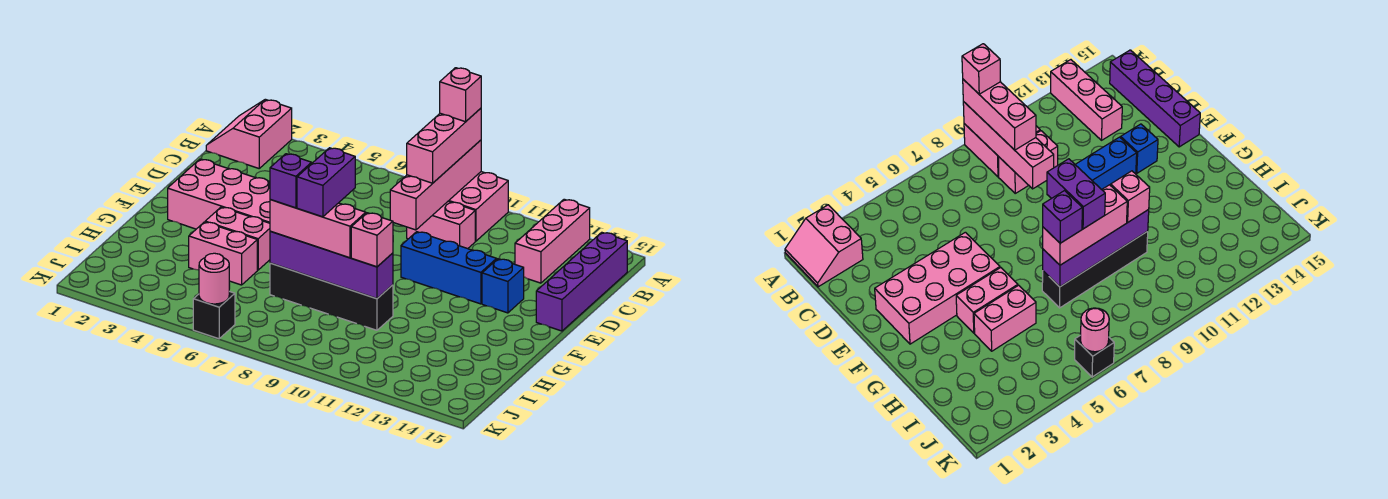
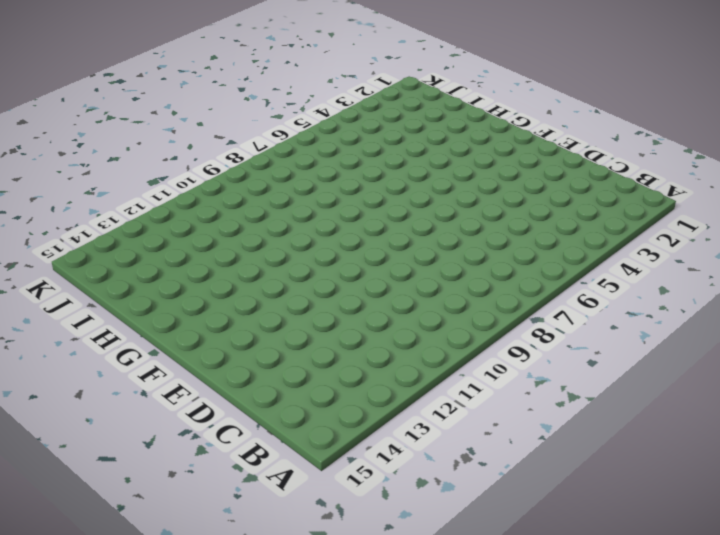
none -> pink 2x2 slope [206,99,292,168]
none -> pink 2x2 brick [449,172,508,241]
none -> pink 1x3 brick [515,199,590,283]

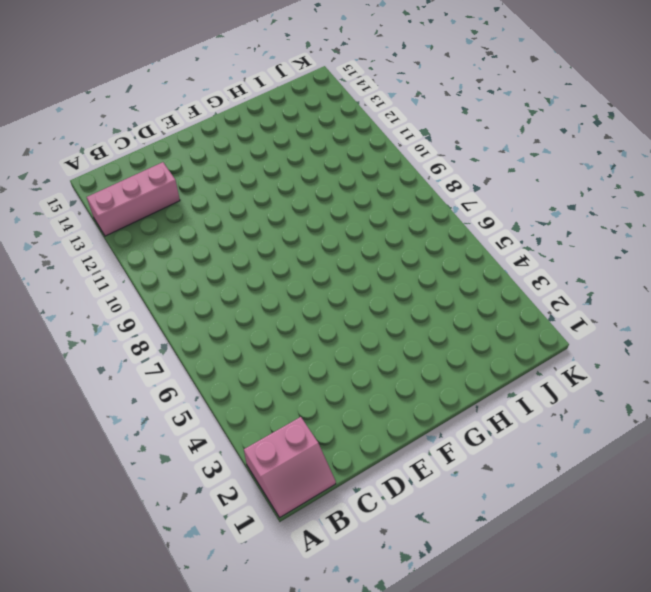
none -> pink 2x2 brick [449,172,508,241]
none -> purple 1x4 brick [536,232,627,331]
none -> pink 1x2 brick [407,201,475,249]

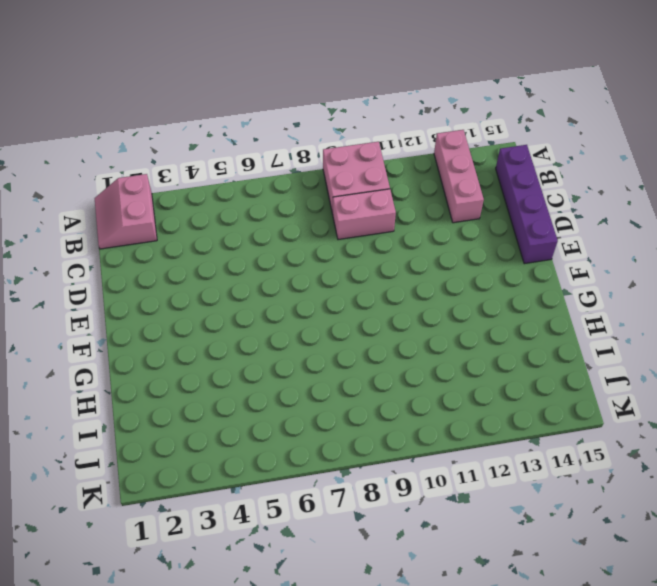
none -> pink 2x4 brick [168,159,270,229]
none -> blue 1x3 brick [401,232,497,304]
none -> blue 1x1 brick [482,259,524,313]

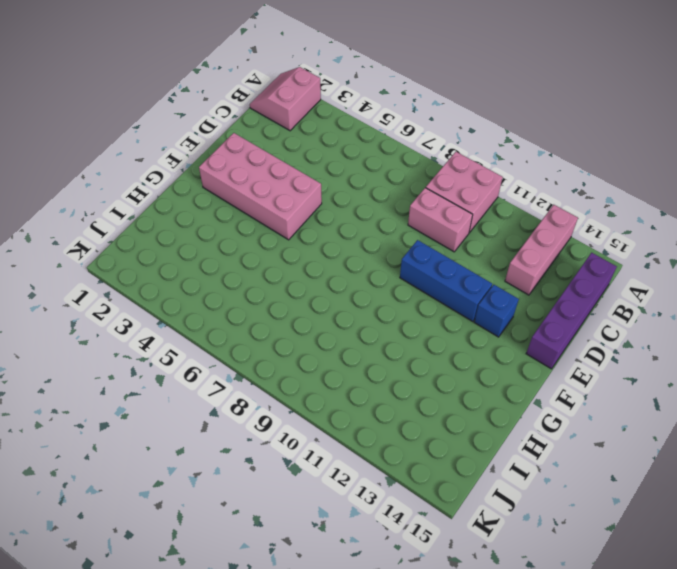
none -> pink 1x2 brick [205,207,270,270]
none -> pink 1x2 brick [189,222,257,285]
none -> black 1x4 brick [270,263,393,330]

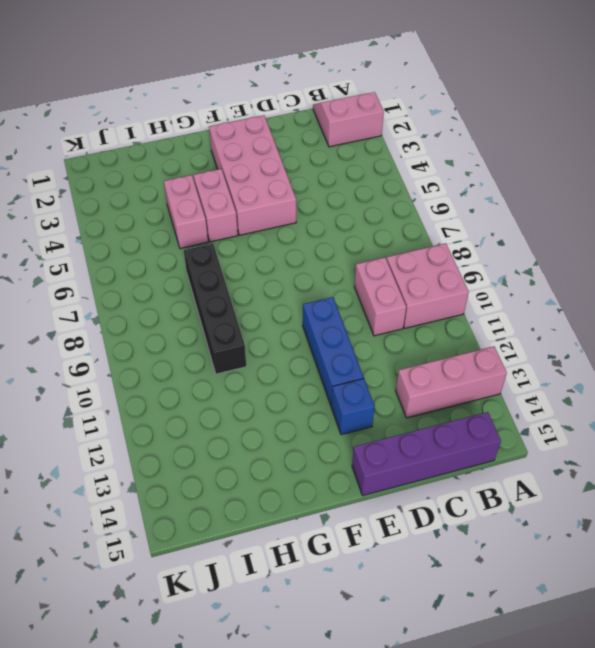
none -> black 1x1 brick [193,291,235,339]
none -> pink 1x4 brick [390,140,481,230]
none -> purple 1x4 brick [270,231,393,299]

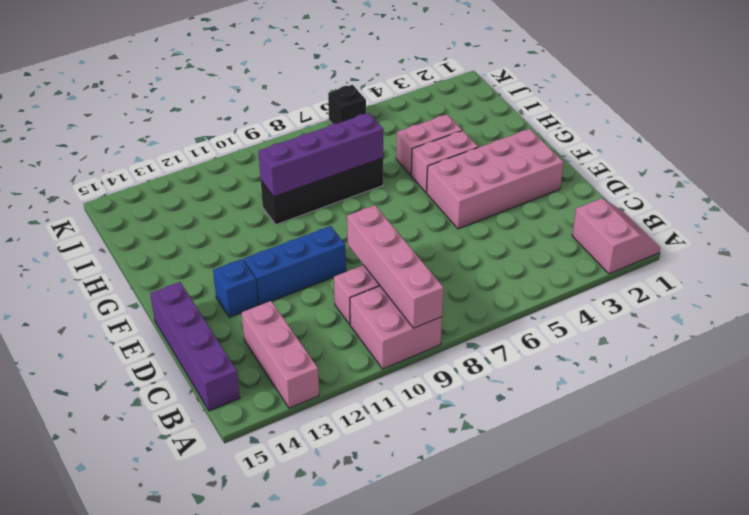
none -> pink 1x1 round brick [199,253,229,304]
none -> pink 1x3 brick [407,108,481,183]
none -> pink 1x3 brick [270,200,366,258]

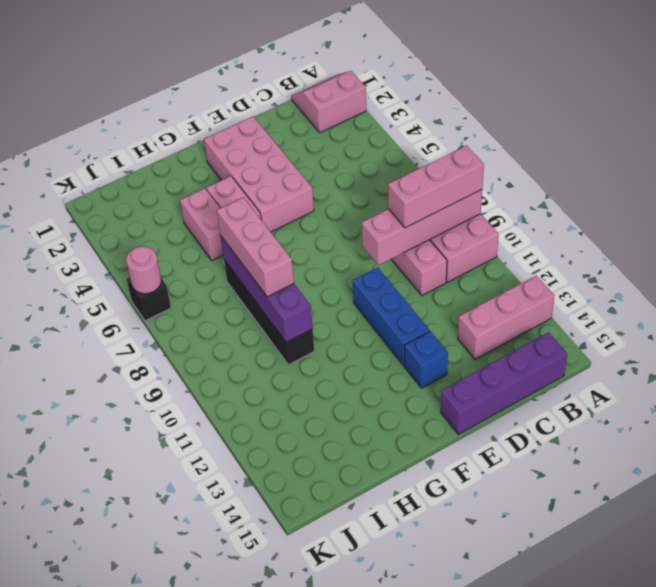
none -> pink 1x1 brick [351,213,393,267]
none -> pink 1x1 brick [440,68,481,122]
none -> purple 1x2 brick [297,148,355,217]

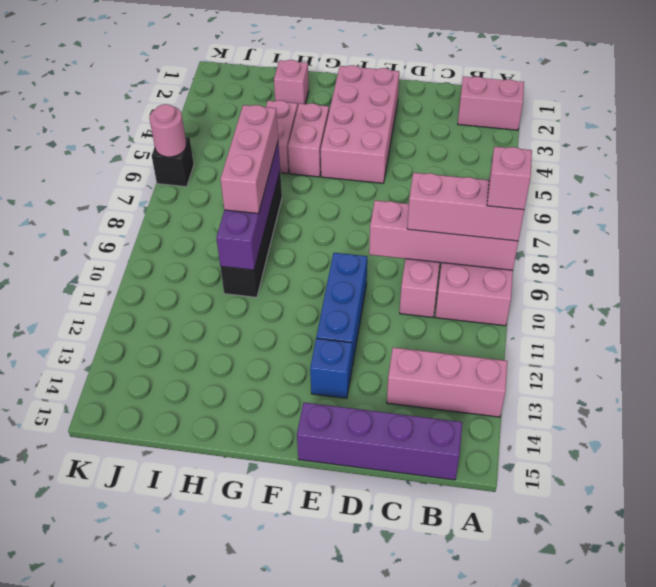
pink 1x1 brick [274,60,309,105] -> pink 1x1 brick moved to [351,213,393,267]
none -> purple 1x2 brick [297,148,355,217]
none -> purple 1x1 brick [270,154,312,208]

